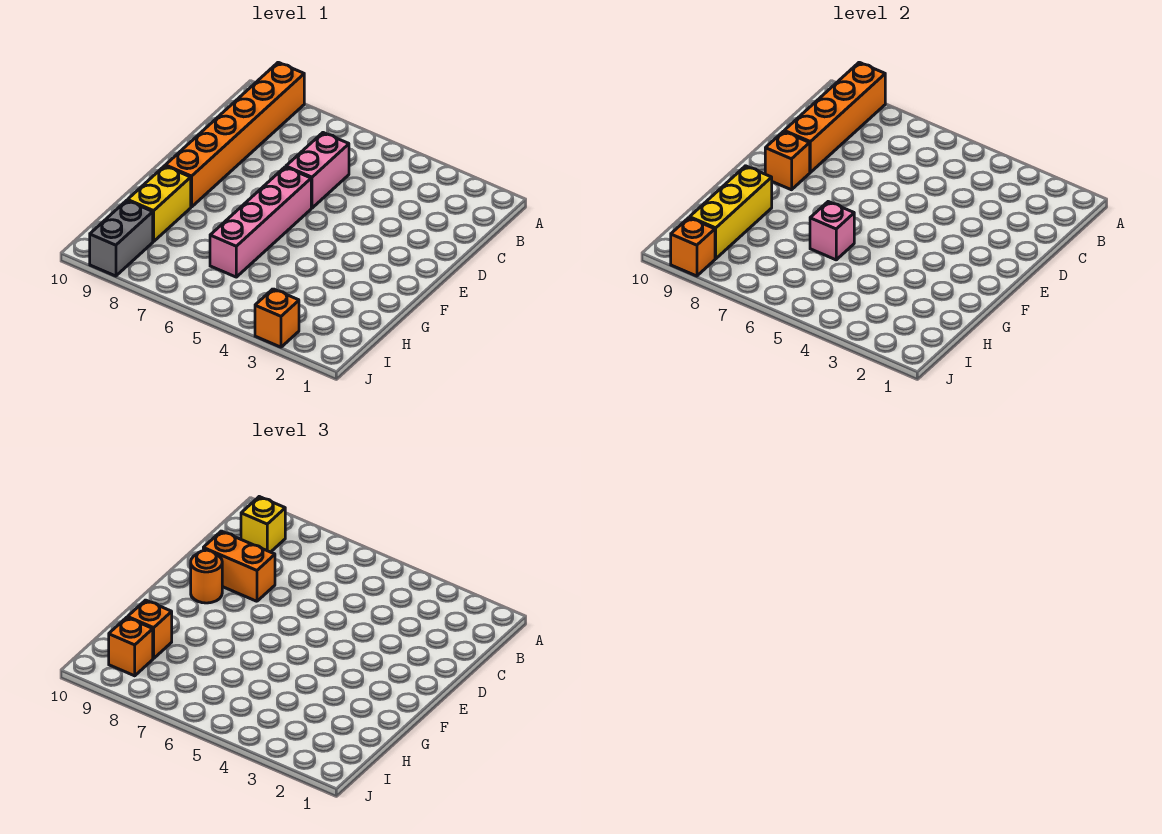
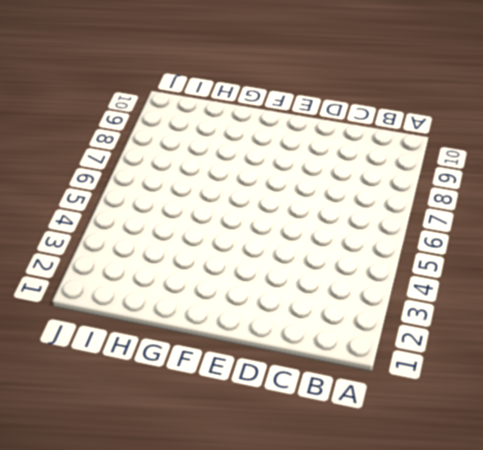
none -> orange 1x6 brick [165,62,304,207]
none -> pink 1x2 brick [286,133,349,208]
none -> pink 1x4 brick [210,167,311,277]

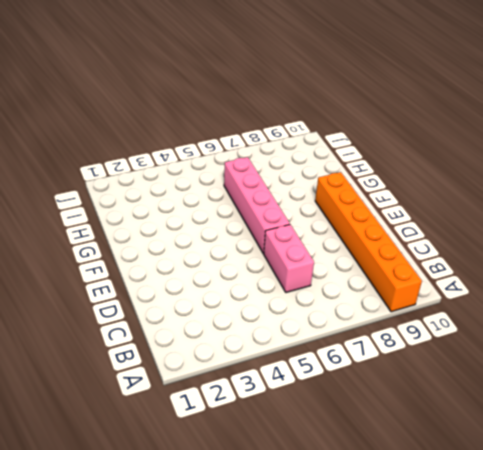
none -> yellow 1x2 brick [128,166,191,241]
none -> grey 1x2 brick [90,200,153,276]
none -> orange 1x1 brick [255,289,299,347]

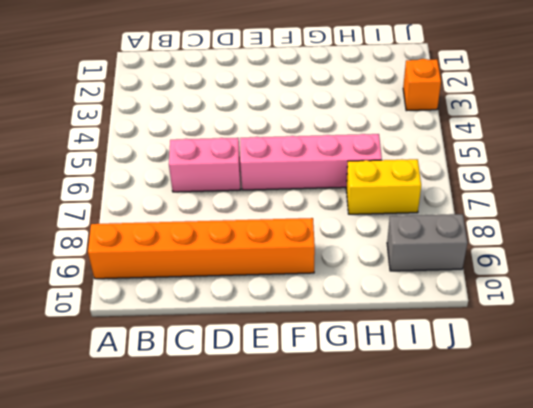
yellow 1x2 brick [346,159,421,214] -> yellow 1x2 brick moved to [128,166,191,241]
none -> orange 1x4 brick [784,62,885,172]
none -> orange 1x1 brick [765,131,810,190]
none -> pink 1x1 brick [810,202,854,260]

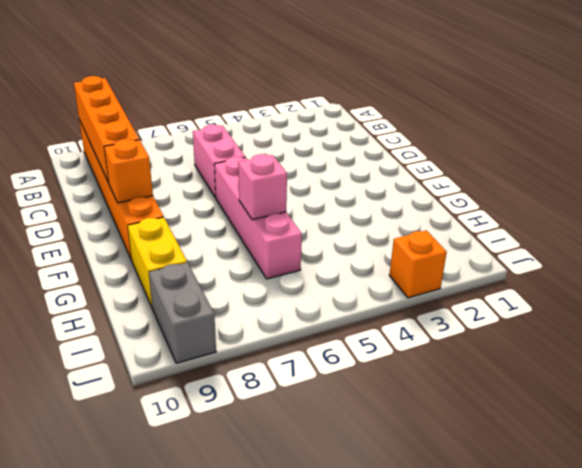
none -> yellow 1x3 brick [690,166,772,259]
none -> orange 1x1 brick [671,218,715,276]
none -> yellow 1x1 brick [241,497,285,552]

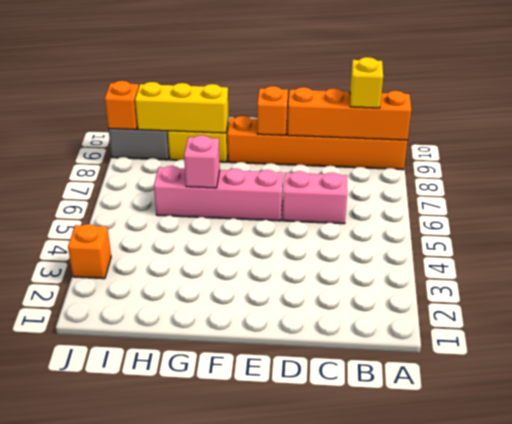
none -> orange 1x2 brick [203,531,275,601]
none -> orange 1x1 round brick [191,550,222,603]
none -> orange 1x1 brick [128,600,172,658]

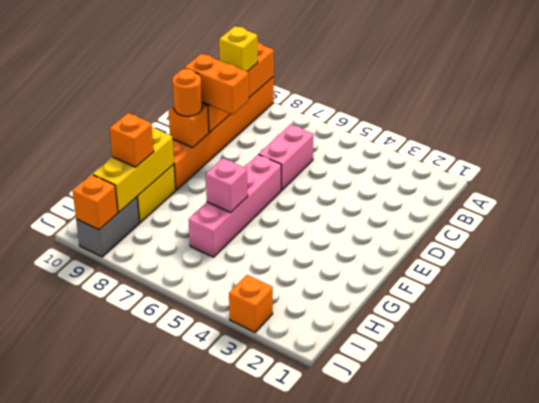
none -> orange 1x1 brick [109,617,153,676]

